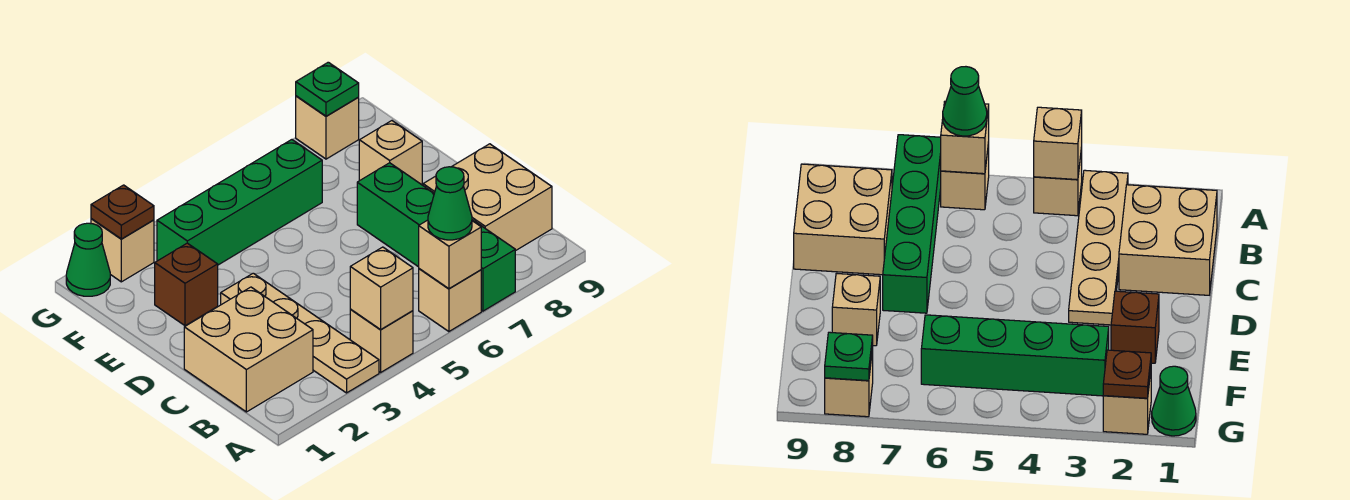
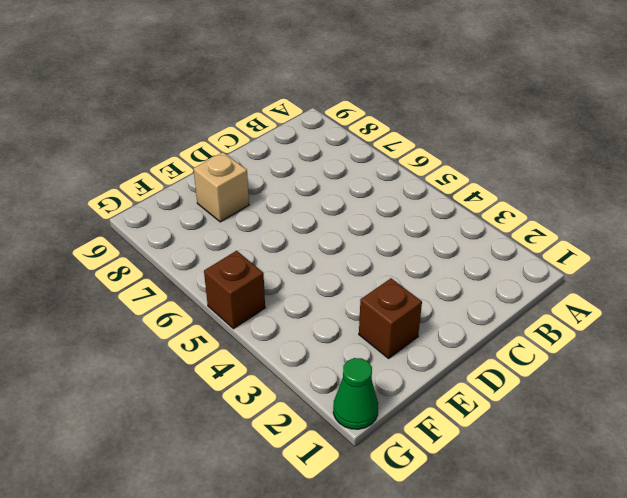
brown 1x1 brick [204,251,265,329] -> none
none -> tan 1x4 plate [221,273,379,393]
none -> tan 1x1 brick [350,310,413,372]
none -> tan 1x1 brick [419,269,481,332]

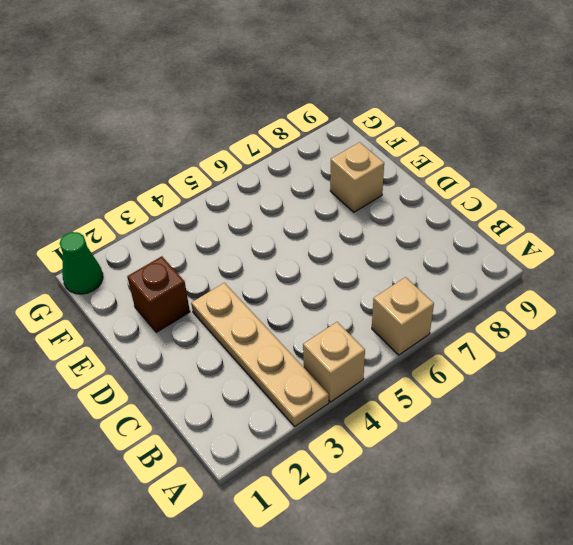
none -> green 1x4 brick [357,163,515,311]
none -> tan 2x2 brick [184,287,313,412]
none -> tan 2x2 brick [423,144,552,251]

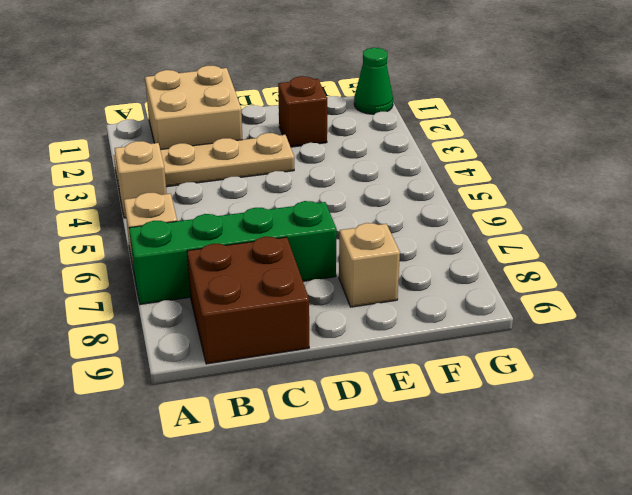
brown 2x2 brick [187,237,309,364] -> tan 2x2 brick [423,144,552,251]
none -> green 1x4 brick [157,140,322,265]
none -> tan 1x1 brick [91,219,154,282]
none -> tan 1x1 brick [296,96,359,159]

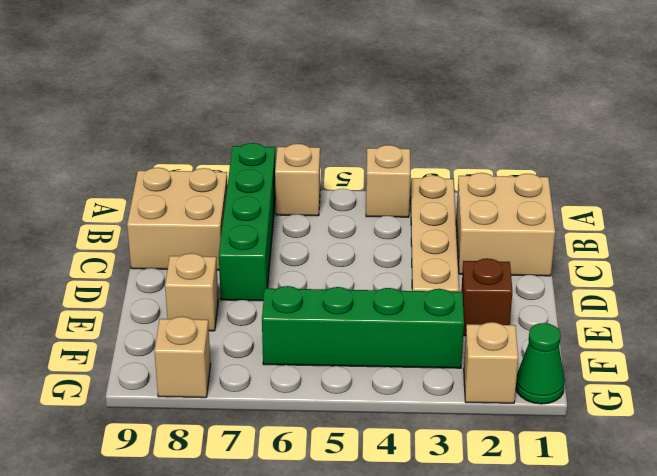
none -> tan 1x1 brick [350,247,413,329]
none -> tan 1x1 brick [419,220,481,289]
none -> brown 1x1 plate [91,185,154,239]

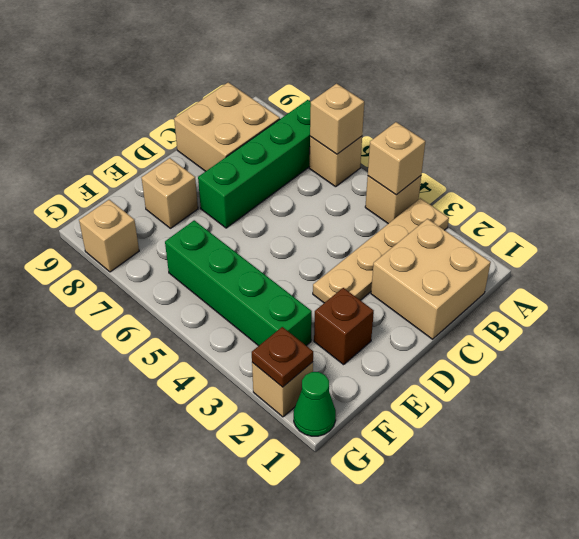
none -> green 1x1 plate [296,62,359,116]
none -> green 1x1 cone [428,167,472,240]

